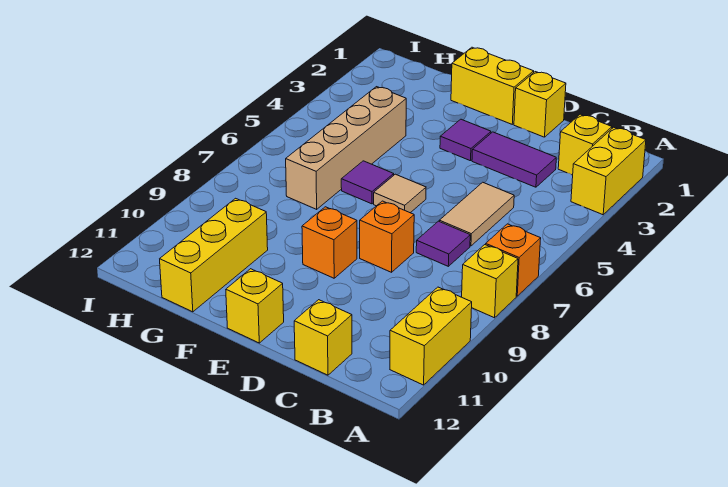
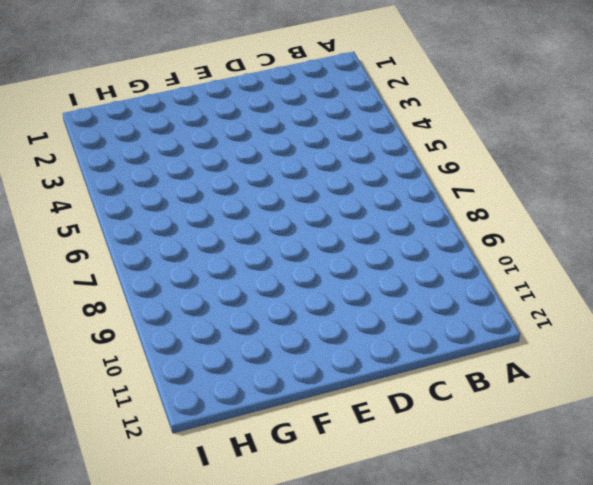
none -> yellow 1x2 brick [571,127,646,215]
none -> orange 1x1 brick [486,224,541,296]
none -> yellow 1x1 brick [462,245,518,318]

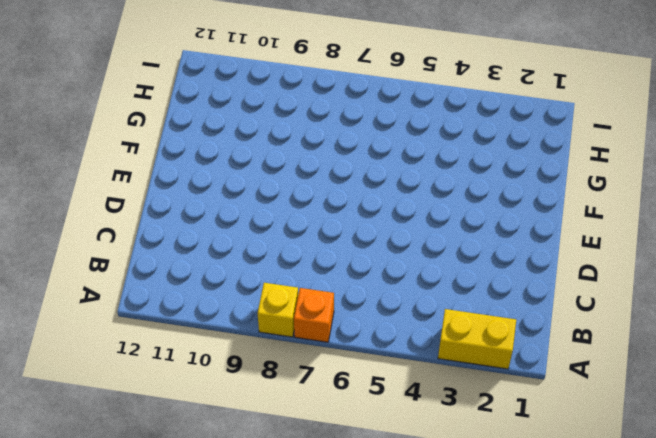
none -> yellow 1x2 brick [390,287,472,385]
none -> yellow 1x1 brick [558,114,612,175]
none -> purple 1x2 tile [472,132,556,187]

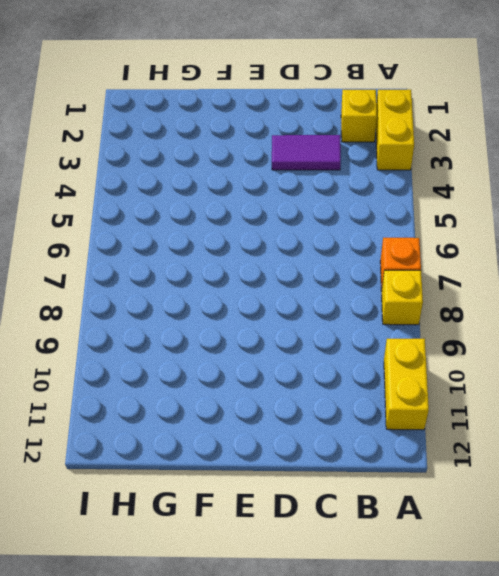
none -> tan 1x2 tile [439,182,514,246]
none -> purple 1x1 tile [416,221,470,266]
none -> yellow 1x1 brick [294,300,352,375]

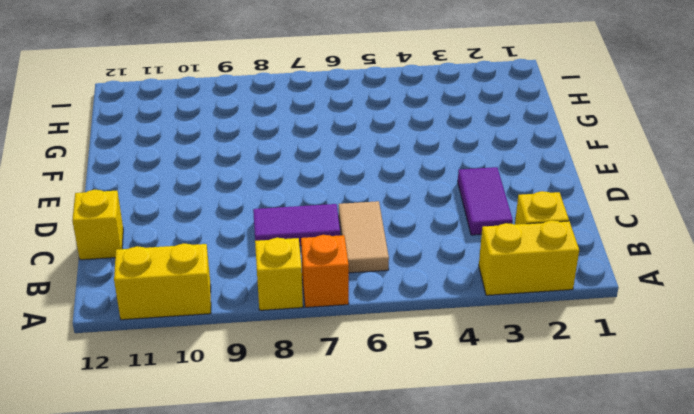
tan 1x2 tile [339,201,389,273] -> tan 1x2 tile turned to [439,182,514,246]
purple 1x2 tile [253,204,340,246] -> purple 1x1 tile [416,221,470,266]
none -> yellow 1x1 brick [514,72,566,137]
none -> orange 1x1 brick [360,201,414,272]
none -> yellow 1x2 brick [451,47,534,124]

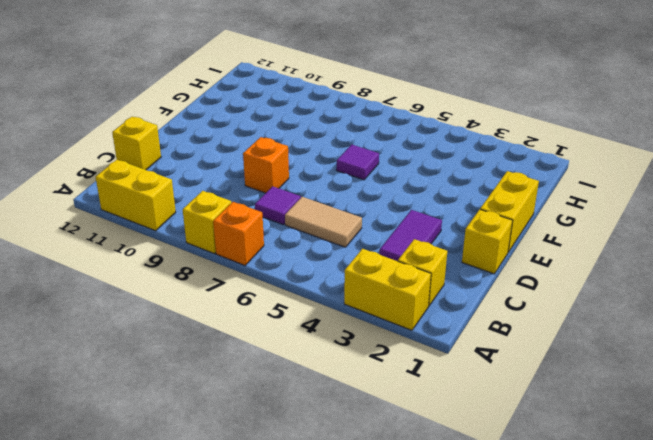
none -> purple 1x1 tile [440,119,491,161]
none -> tan 1x1 tile [374,174,426,213]
none -> orange 1x1 brick [302,207,357,278]

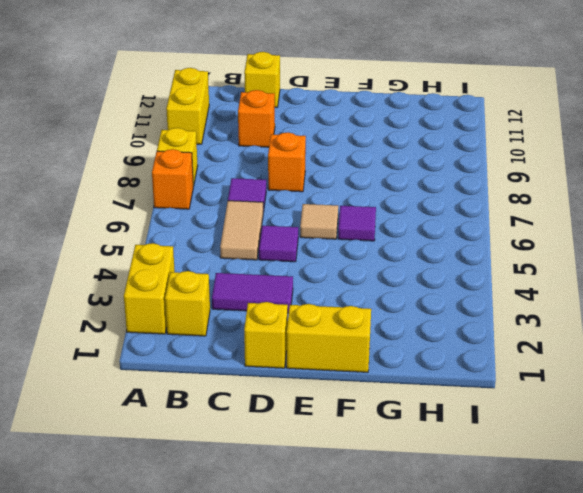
orange 1x1 brick [238,90,275,147] -> orange 1x1 brick moved to [302,207,357,278]
purple 1x1 tile [259,226,298,262] -> purple 1x1 tile moved to [440,119,491,161]
none -> yellow 1x1 brick [226,269,284,343]
none -> tan 1x4 brick [286,87,406,209]
none -> yellow 1x3 brick [160,198,268,312]

